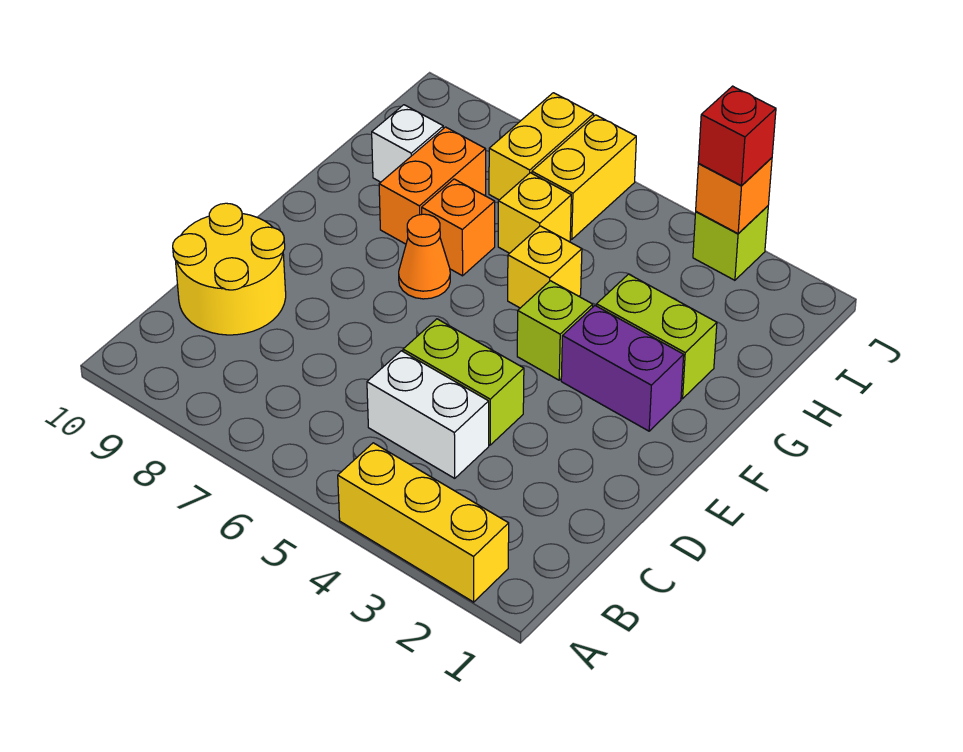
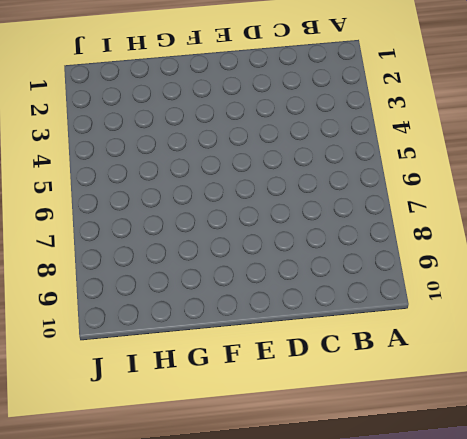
none -> yellow 1x3 brick [338,443,509,602]
none -> white 1x2 brick [367,351,489,478]
none -> yellow 2x2 round brick [173,203,286,335]

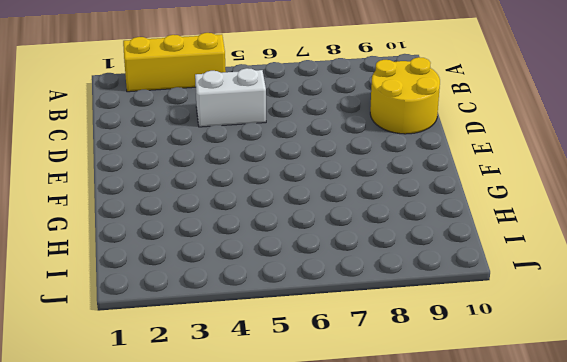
none -> lime 1x2 brick [403,319,524,445]
none -> purple 1x2 brick [561,306,684,431]
none -> lime 1x1 brick [517,281,593,380]

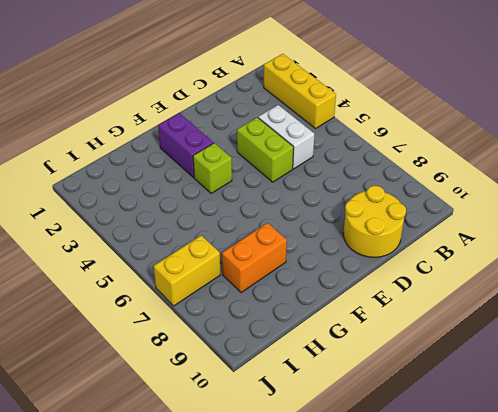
none -> orange 1x1 cone [399,214,450,299]
none -> lime 1x2 brick [596,274,717,399]
none -> yellow 1x1 brick [508,226,582,308]

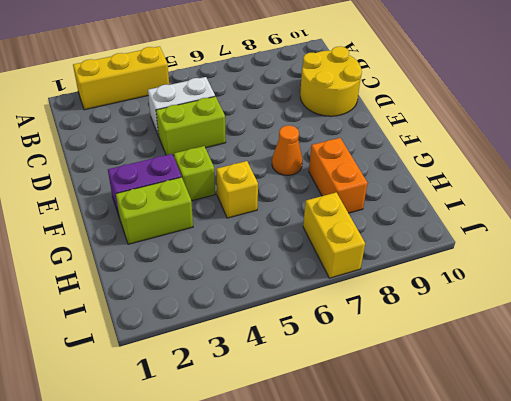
none -> orange 1x1 brick [422,179,495,276]
none -> yellow 1x1 brick [498,173,571,253]
none -> white 1x1 brick [372,105,443,182]

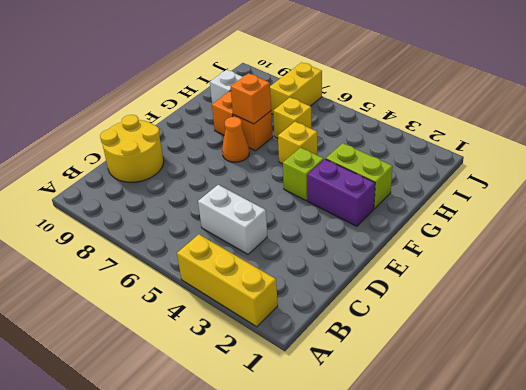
orange 1x1 brick [231,73,271,124] -> orange 1x1 brick moved to [696,158,772,233]
none -> lime 1x2 brick [403,319,524,445]
none -> yellow 1x2 brick [532,115,636,239]
none -> lime 1x1 brick [693,206,768,280]

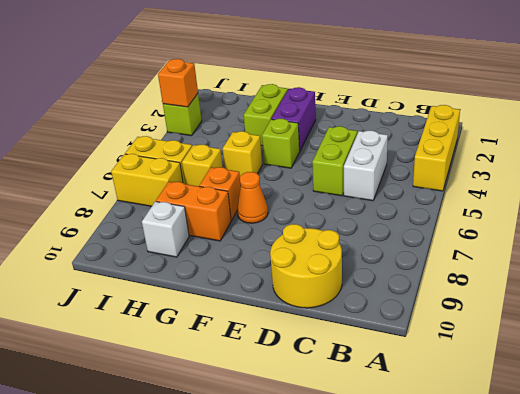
none -> red 1x1 brick [698,86,776,186]

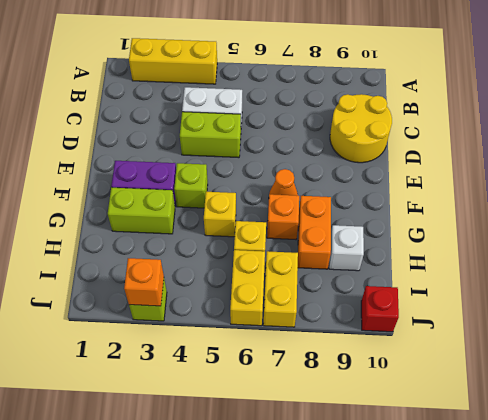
red 1x1 brick [361,286,399,332] -> red 1x1 brick moved to [698,86,776,186]

